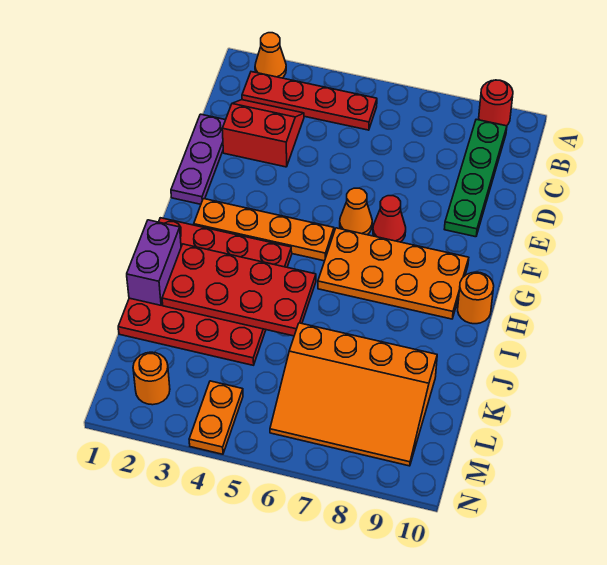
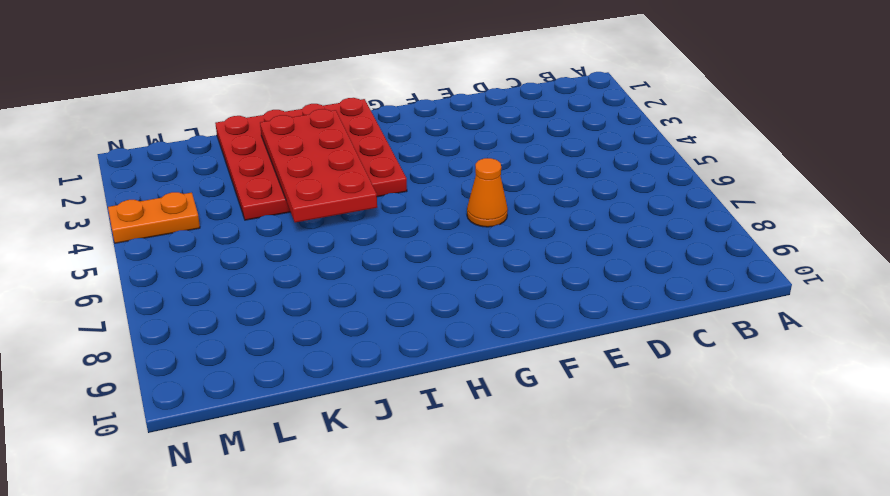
none -> orange 1x1 cone [255,33,286,78]
none -> red 1x1 round brick [479,80,513,126]
none -> red 1x4 plate [242,72,377,130]

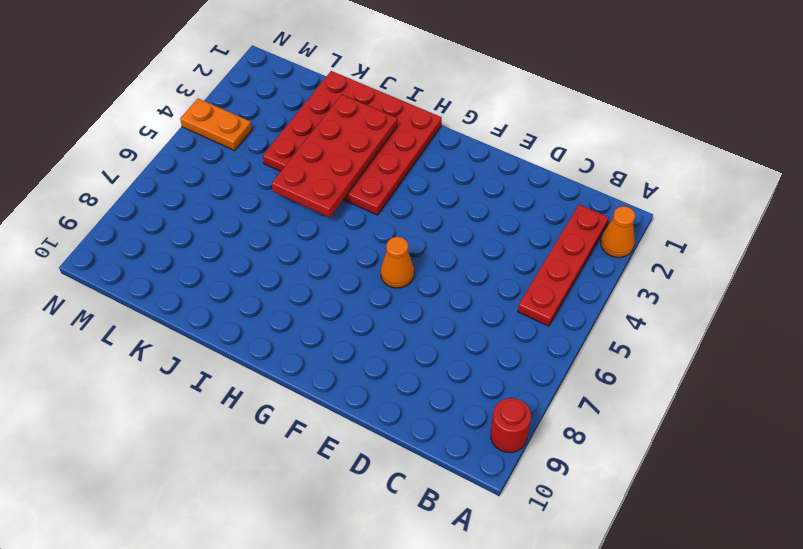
none -> green 1x4 plate [444,119,507,237]
none -> red 2x2 slope [222,100,304,167]
none -> purple 1x3 plate [171,114,225,204]

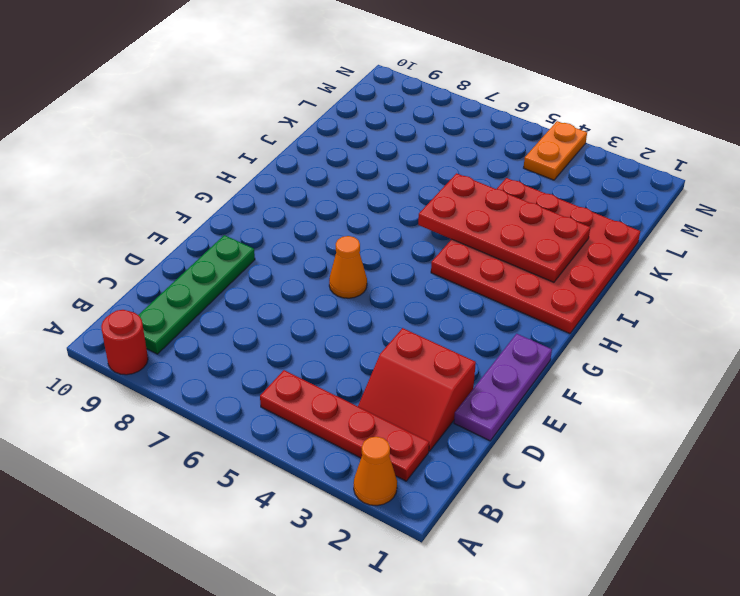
none -> red 1x1 cone [373,196,406,242]
none -> orange 1x4 plate [194,199,334,261]
none -> orange 2x4 plate [318,228,469,319]

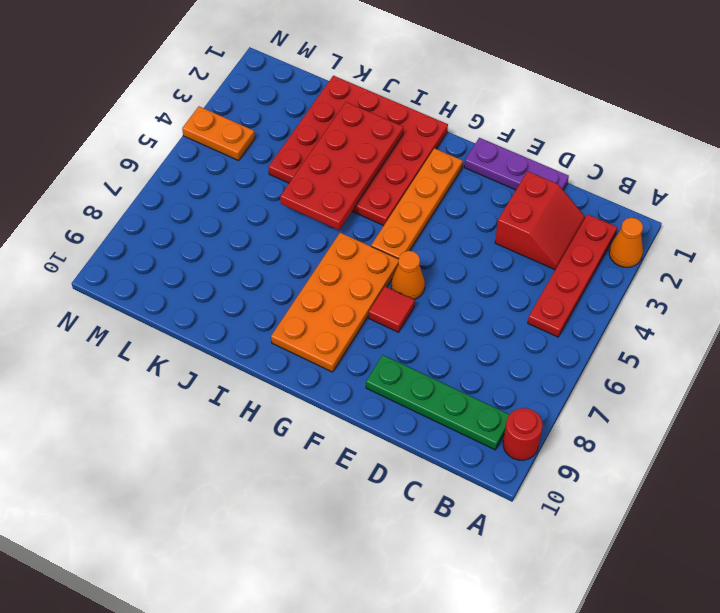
red 1x1 tile [369,287,415,332] -> red 1x1 cone [373,196,406,242]
none -> orange 1x1 round brick [458,272,494,324]
none -> orange 3x4 slope [270,323,437,466]
none -> orange 1x1 round brick [133,352,170,405]

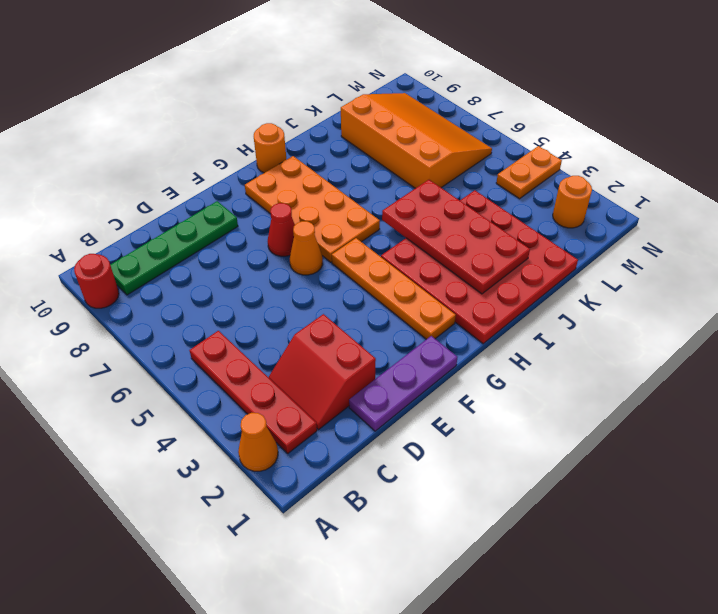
none -> purple 1x2 brick [127,220,181,305]

